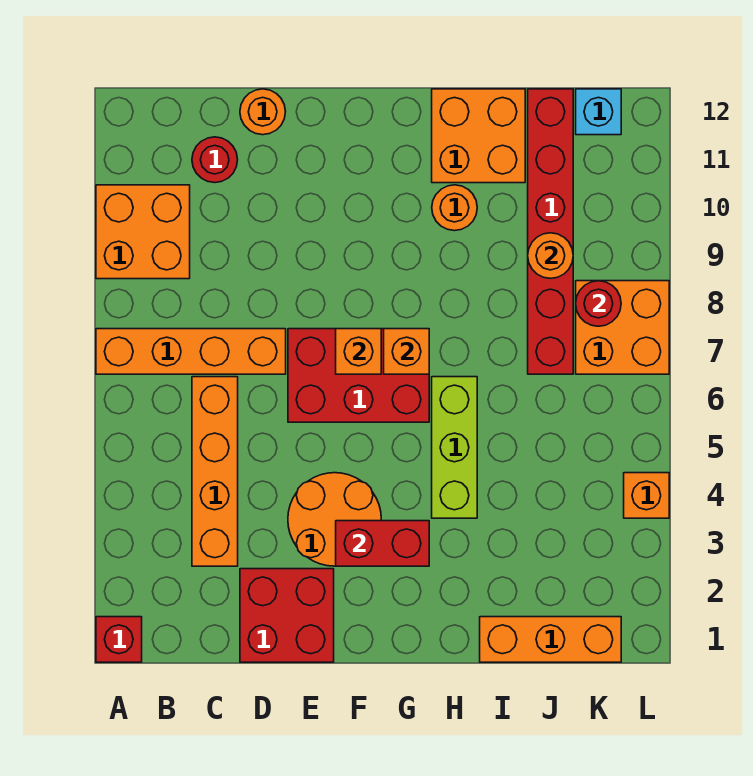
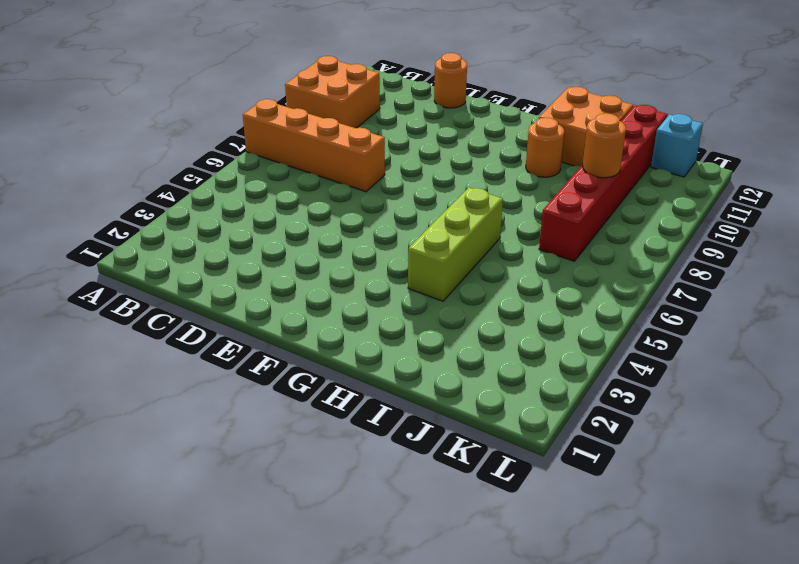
none -> red 1x1 brick [96,617,142,662]
none -> orange 1x4 brick [192,377,238,566]
none -> red 1x1 round brick [192,137,238,183]

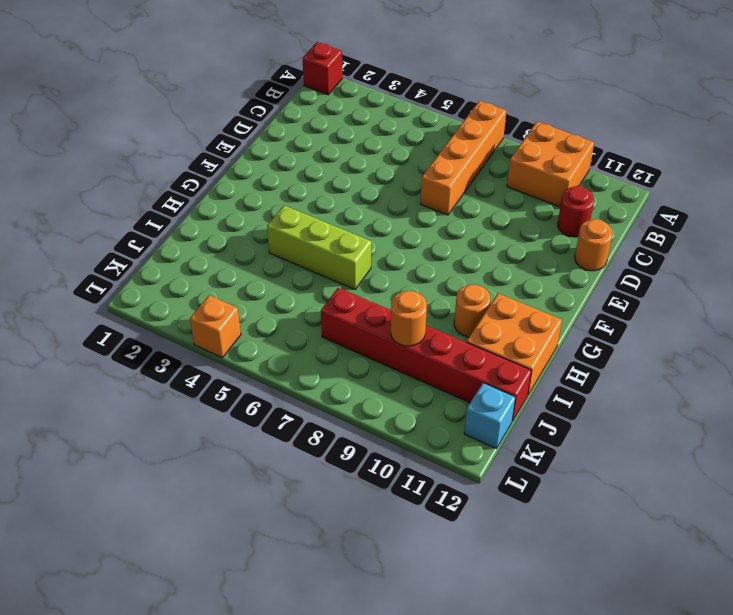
none -> orange 1x4 brick [192,377,238,566]
none -> red 2x2 brick [240,569,334,662]
none -> orange 2x2 round brick [288,473,381,566]

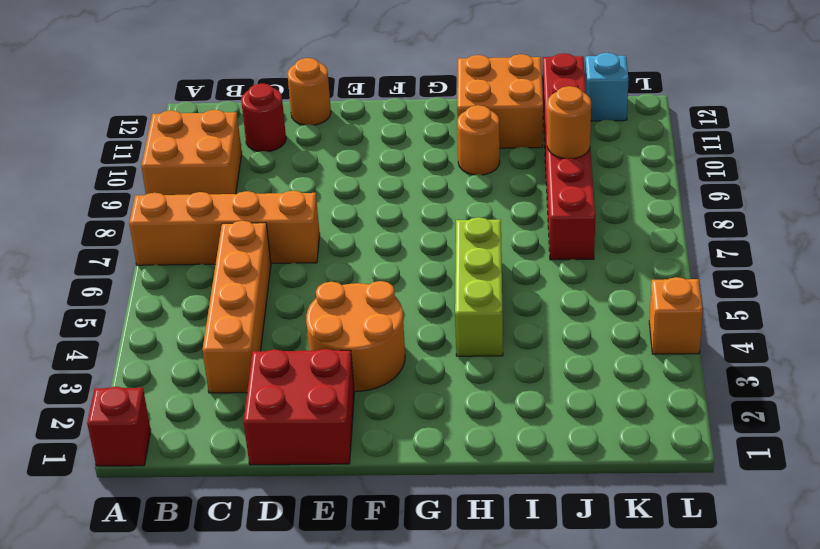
none -> red 2x3 brick [288,329,429,422]
none -> orange 1x3 brick [480,617,621,662]
none -> orange 2x2 brick [576,281,669,374]

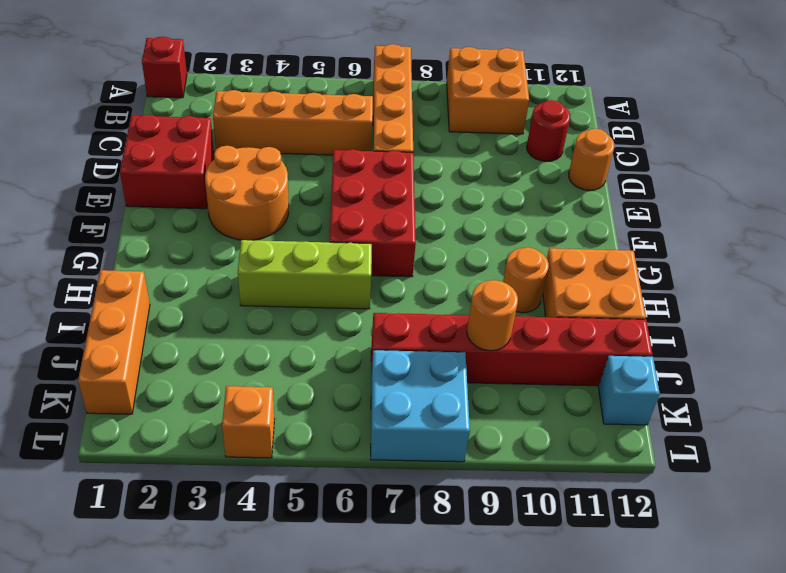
cyan 2x2 brick [371,350,470,462] -> orange 2x2 brick [576,281,669,374]
none -> red 1x2 brick [336,521,429,566]
none -> orange 1x1 brick [336,329,381,374]
none -> orange 1x1 brick [384,329,429,374]

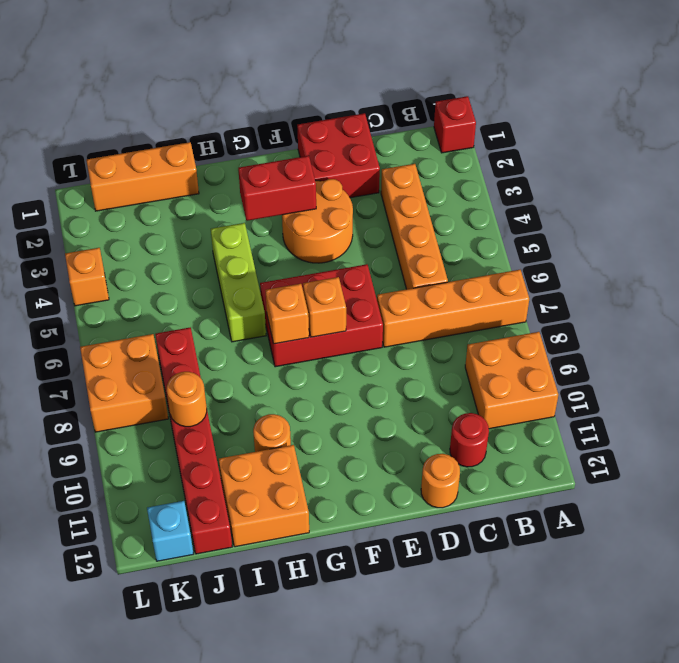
none -> red 1x1 round brick [576,281,621,326]

